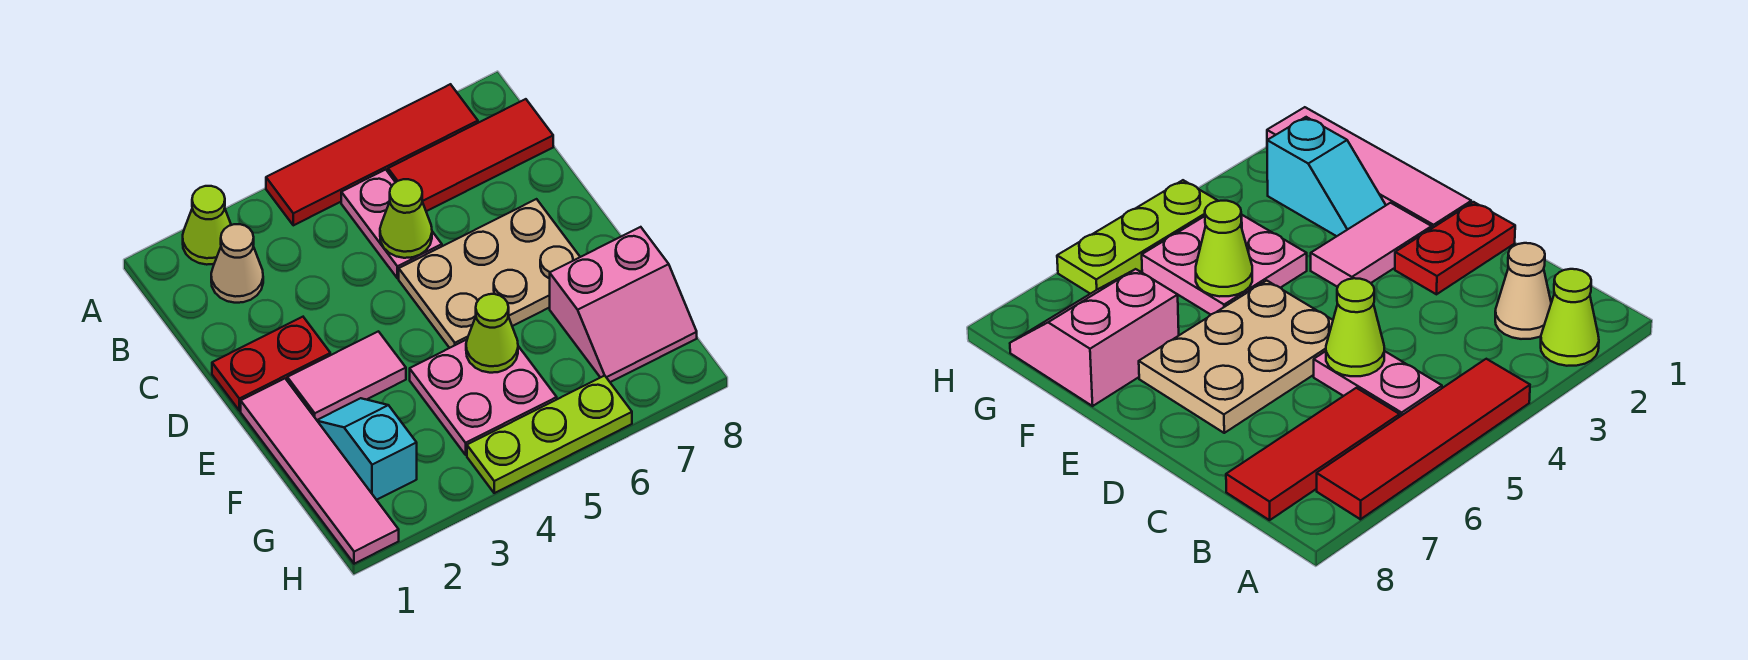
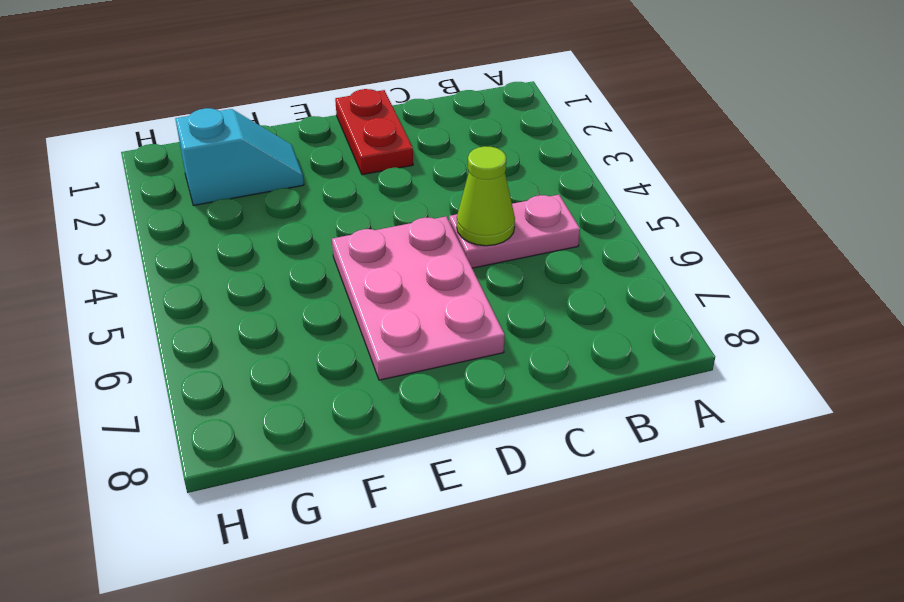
pink 2x3 plate [332,217,505,380] -> tan 2x3 plate [399,199,580,348]
none -> lime 1x1 cone [183,186,231,265]
none -> red 1x4 tile [266,84,478,225]
none -> tan 1x1 cone [211,224,263,303]

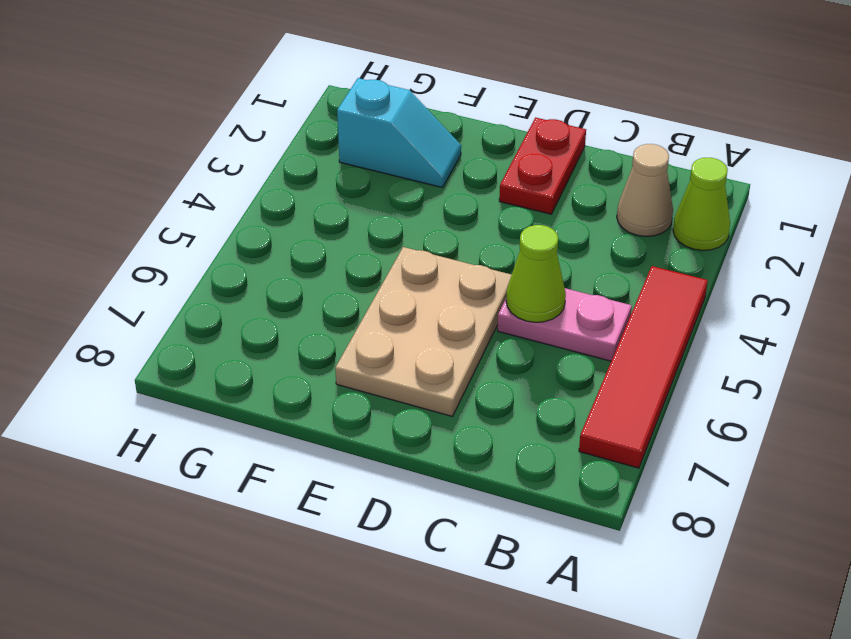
none -> red 1x3 tile [388,99,553,211]
none -> pink 1x4 tile [241,379,399,564]
none -> pink 1x2 tile [287,331,406,420]

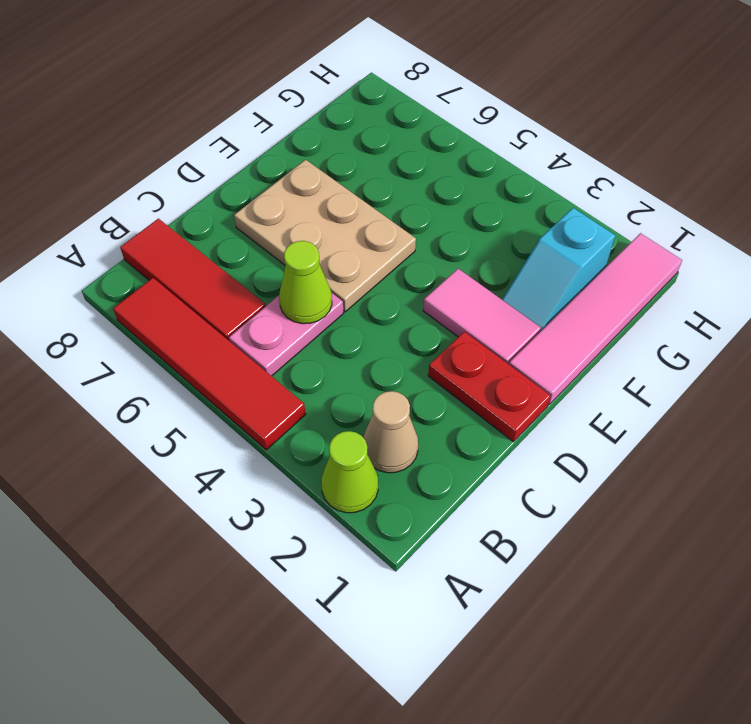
none -> pink 2x2 plate [410,340,557,455]
none -> pink 2x2 slope [550,227,697,382]
none -> lime 1x3 plate [467,376,632,493]

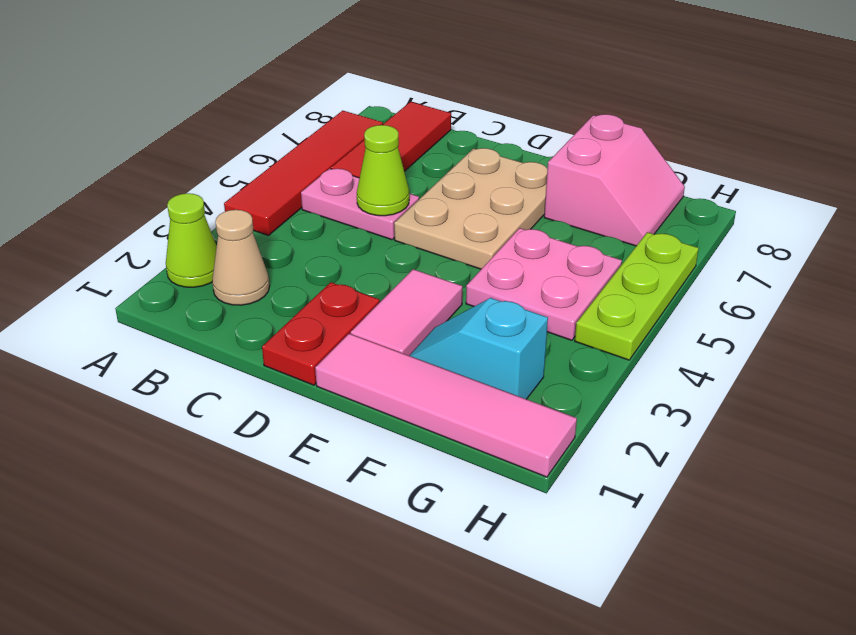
none -> lime 1x1 cone [466,294,518,373]

